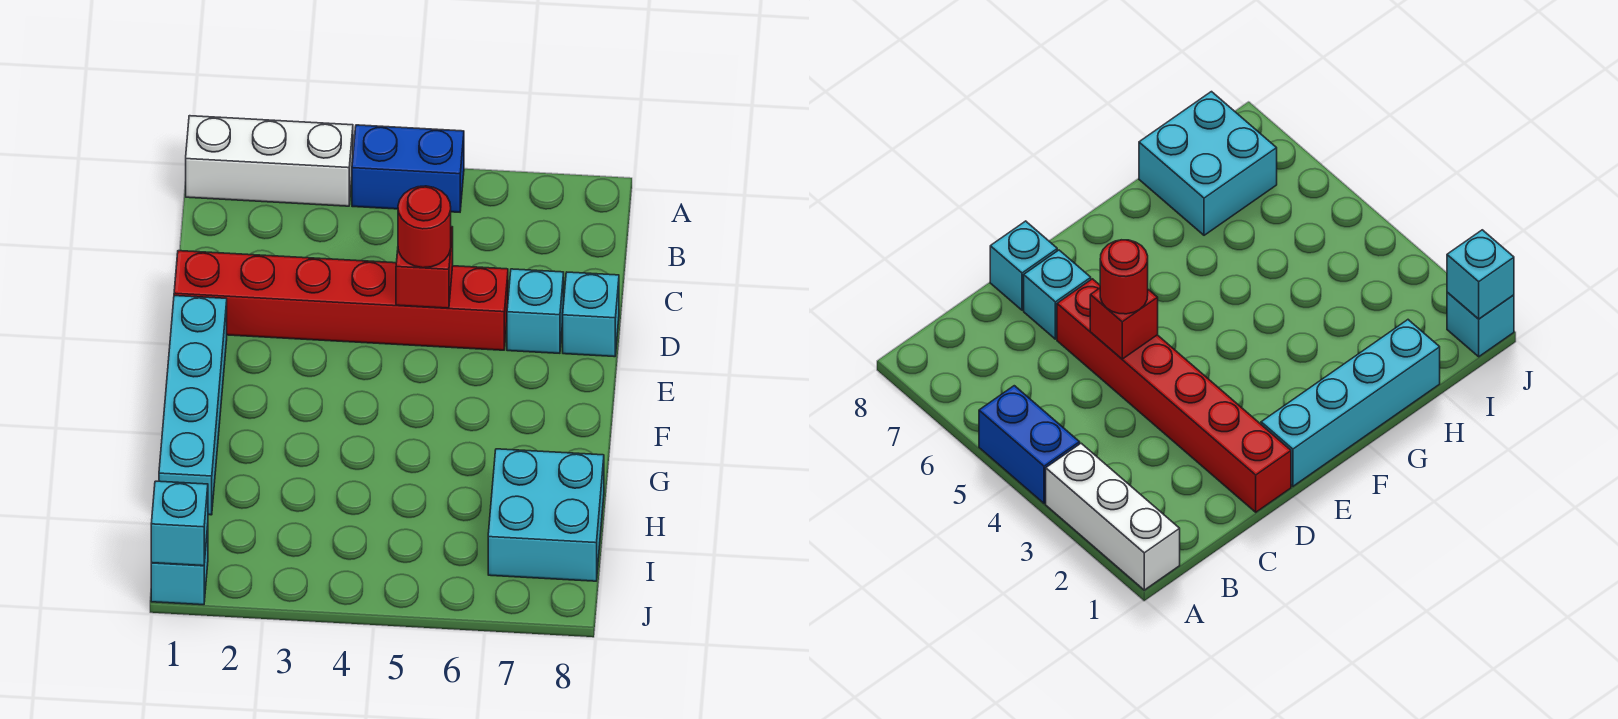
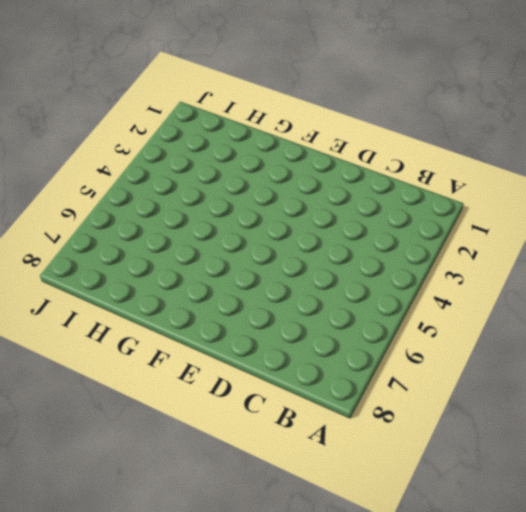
none -> white 1x3 brick [186,116,353,206]
none -> blue 1x2 brick [352,125,464,212]

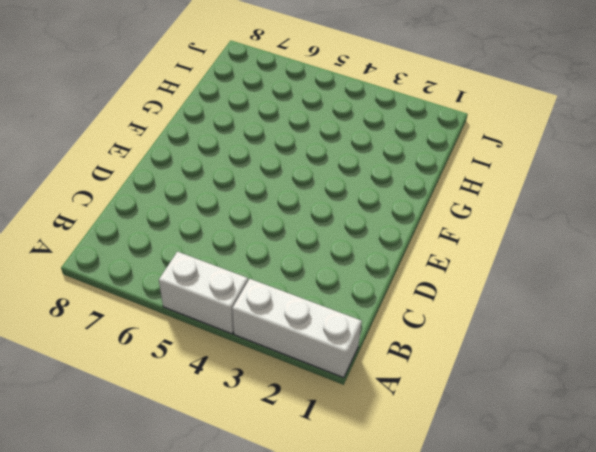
white 1x2 brick [159,252,248,334] -> blue 1x2 brick [352,125,464,212]
none -> red 1x6 brick [174,251,508,350]
none -> cyan 1x1 brick [507,269,564,353]

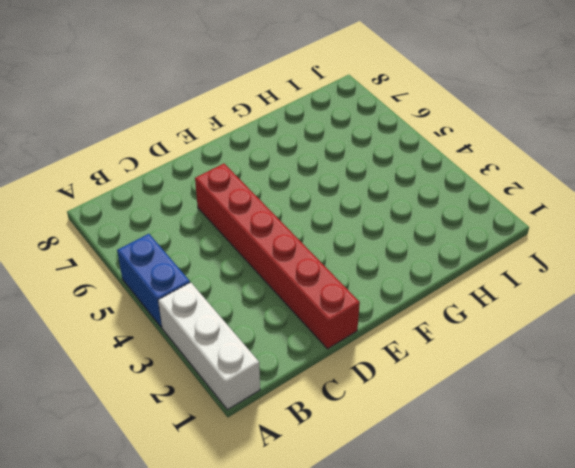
none -> cyan 1x1 brick [507,269,564,353]
none -> cyan 1x1 brick [563,272,619,357]

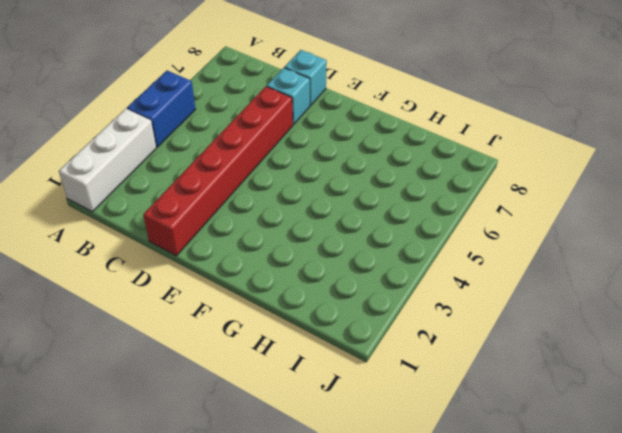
none -> cyan 1x4 brick [159,296,227,515]
none -> cyan 2x2 brick [488,449,604,581]

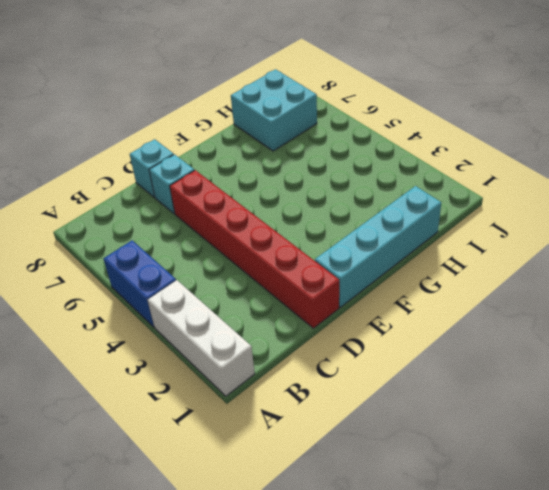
none -> cyan 1x1 brick [151,527,208,605]
none -> red 1x1 brick [396,227,453,308]

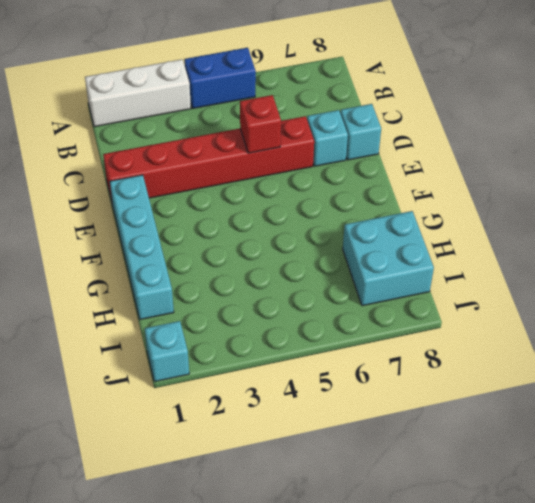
none -> cyan 1x1 brick [151,481,208,566]
none -> red 1x1 round brick [398,186,451,268]

